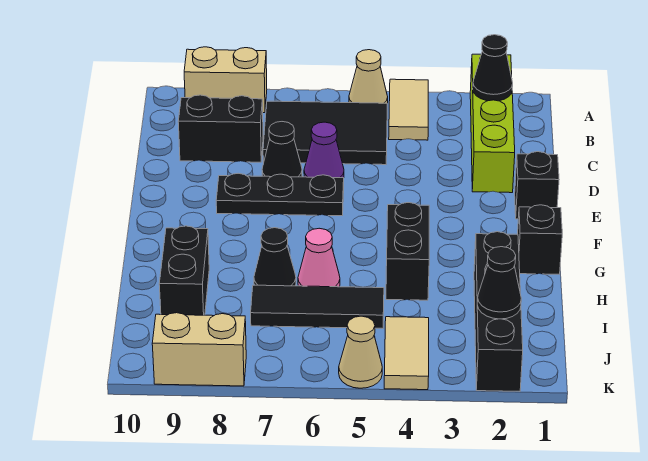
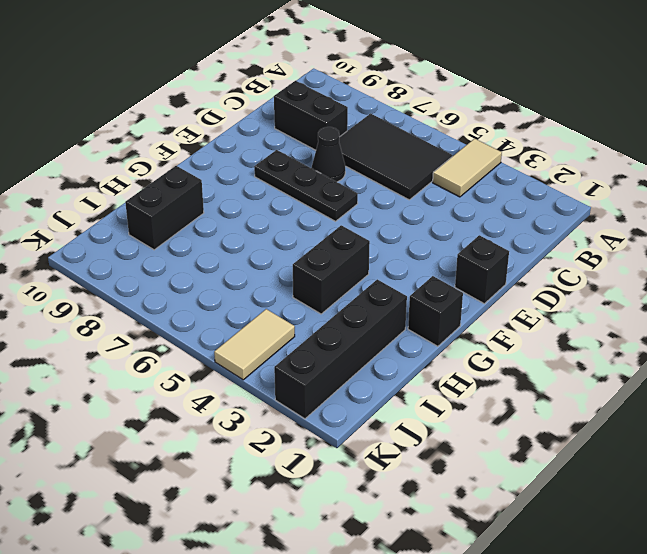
none -> lime 1x4 brick [470,54,515,193]
none -> tan 1x1 cone [349,50,388,103]
none -> tan 1x2 brick [184,47,267,113]

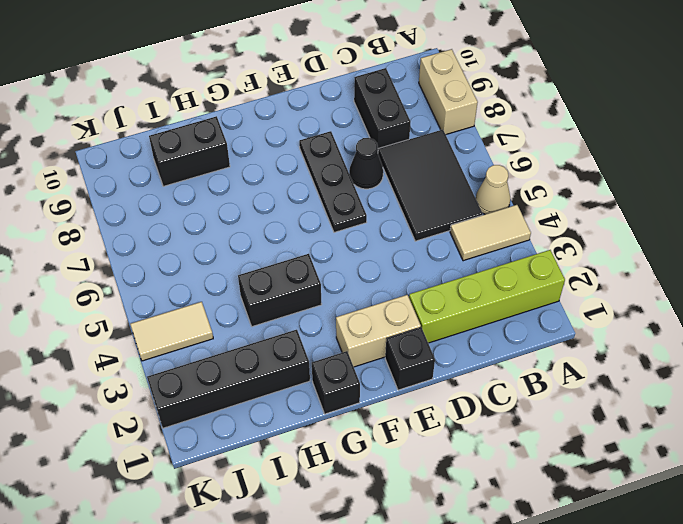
tan 1x2 brick [336,295,421,367] -> tan 1x2 brick turned to [152,313,246,386]
none -> purple 1x1 cone [304,122,344,178]
none -> pink 1x1 cone [298,228,340,287]
none -> black 1x1 cone [254,228,296,286]

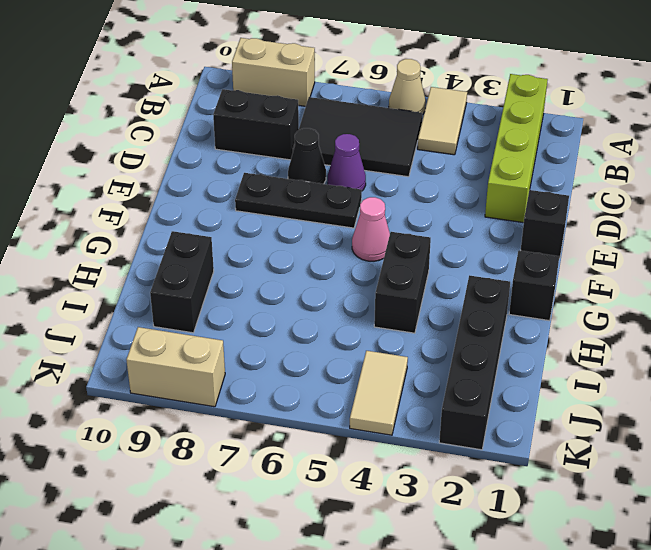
pink 1x1 cone [352,197,390,261] -> pink 1x1 cone moved to [298,228,340,287]
none -> black 1x1 cone [254,228,296,286]
none -> black 1x3 tile [251,285,384,329]
none -> tan 1x1 cone [339,316,382,388]

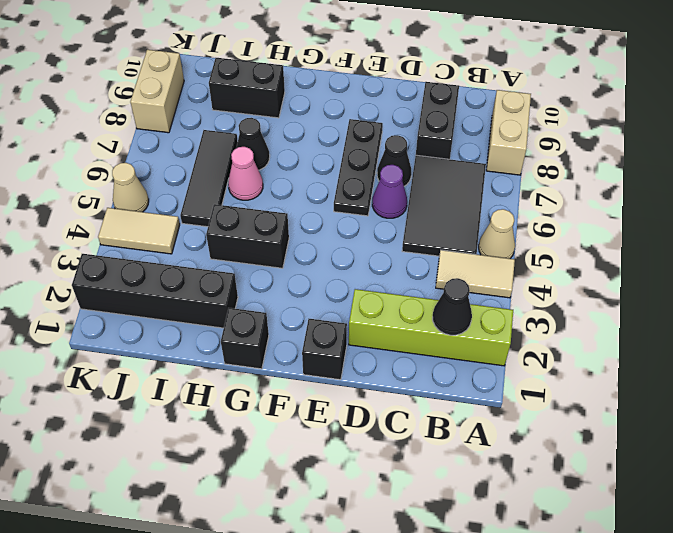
none -> black 1x1 cone [477,247,521,319]

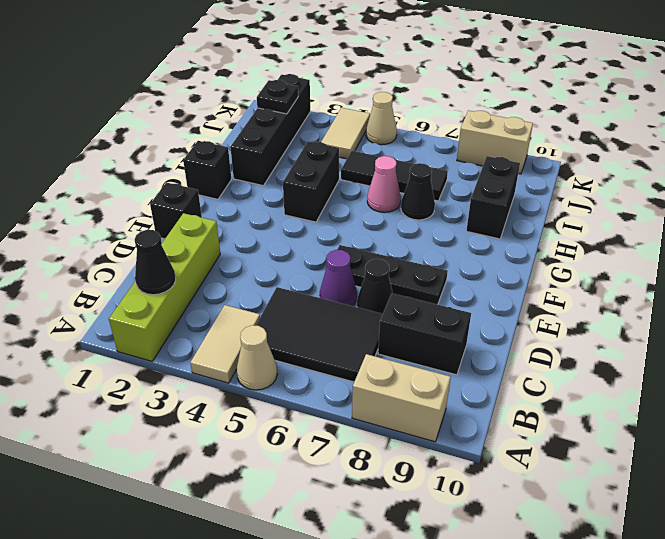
black 1x1 plate [257,80,298,114] -> black 1x1 cone [477,247,521,319]

